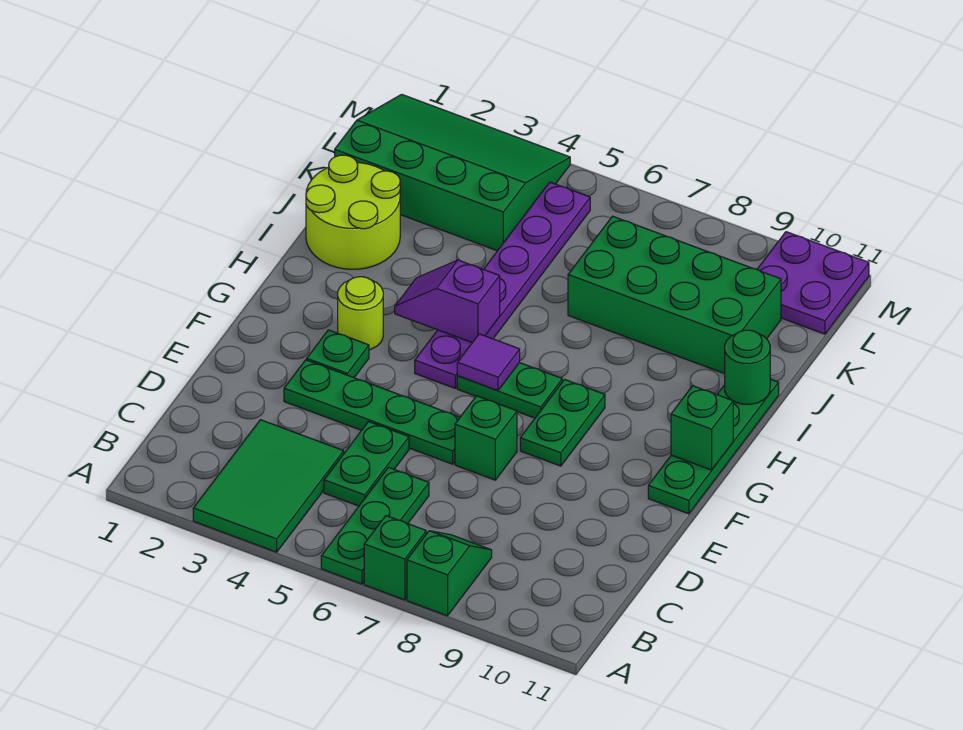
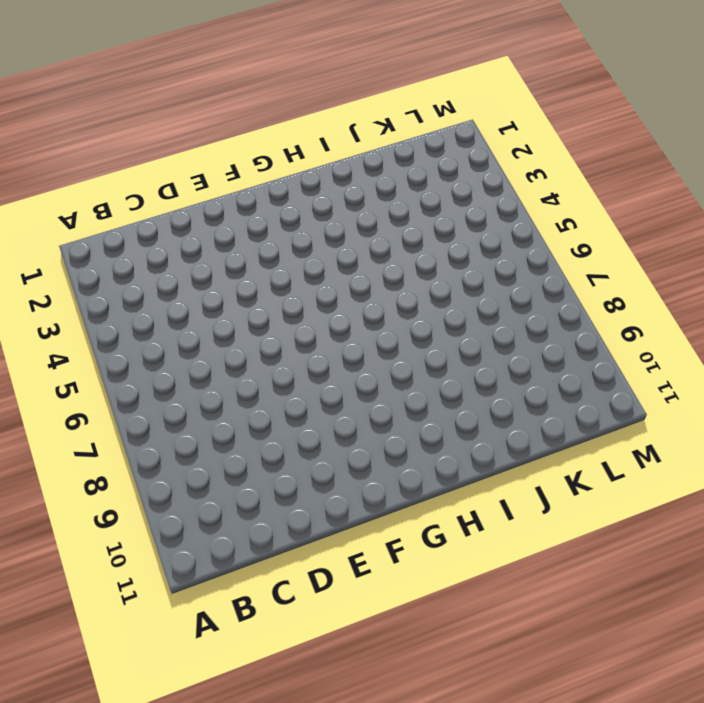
none -> green 2x3 tile [193,420,344,552]
none -> green 1x3 plate [321,467,429,584]
none -> green 1x1 brick [364,516,427,600]

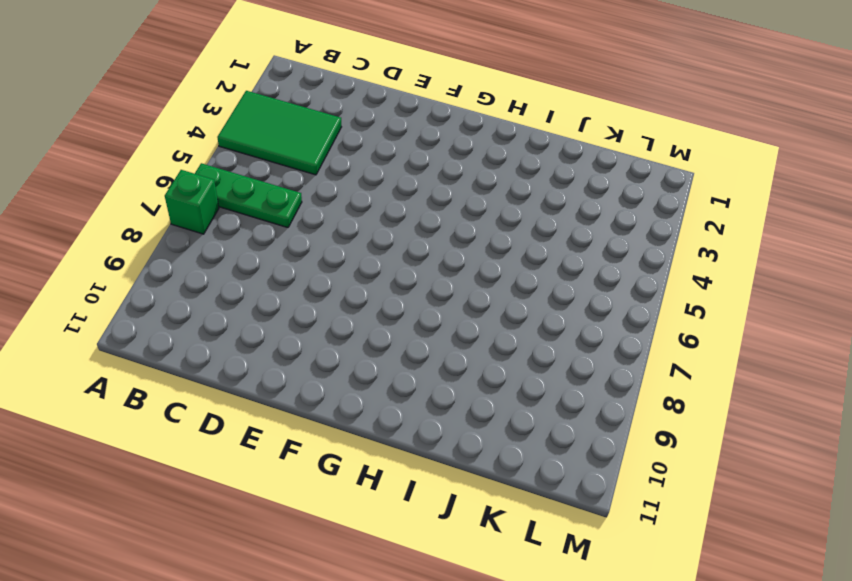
none -> green 1x2 slope [407,531,492,616]
none -> green 1x2 plate [324,422,409,506]
none -> green 1x4 plate [284,360,460,464]

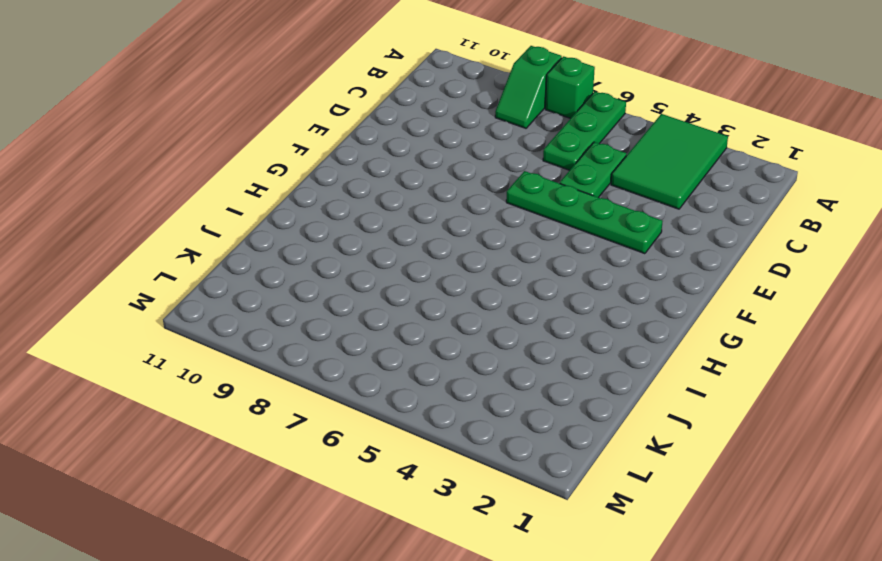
none -> green 1x1 brick [455,396,517,480]
none -> green 1x1 plate [307,330,369,378]
none -> green 1x2 plate [520,379,605,466]

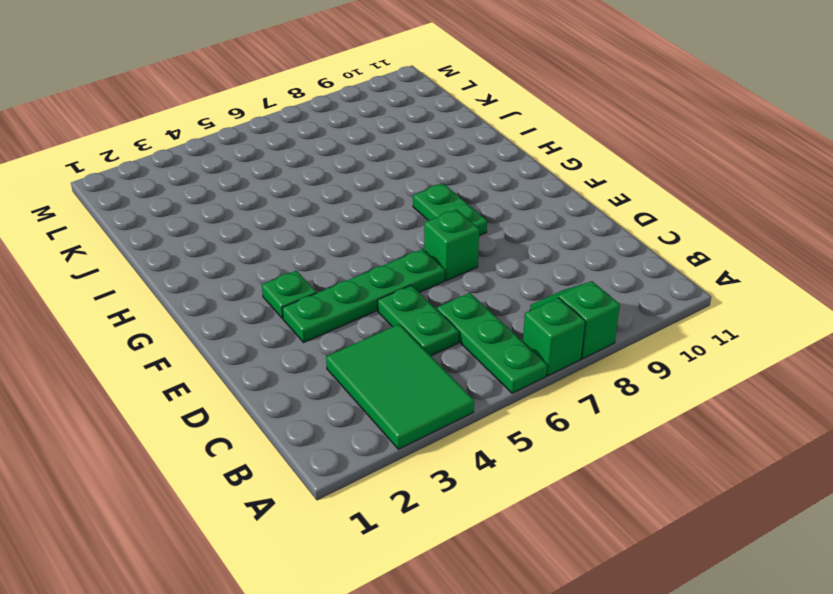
none -> green 1x4 plate [648,379,779,514]
none -> lime 1x1 round brick [338,277,383,350]
none -> purple 1x6 plate [415,182,590,388]

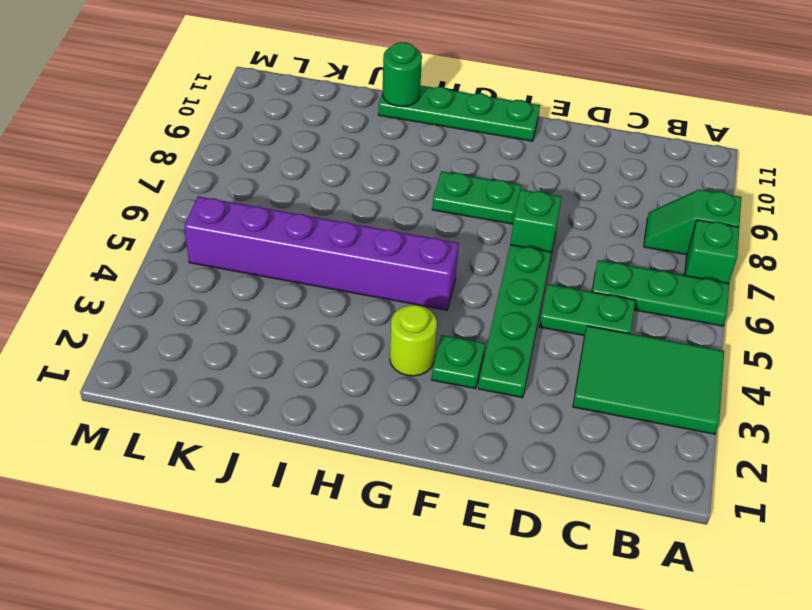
purple 1x6 brick [184,196,459,310] -> purple 1x6 plate [415,182,590,388]
none -> green 1x2 plate [457,363,562,418]
none -> lime 2x2 round brick [306,155,400,269]
none -> green 2x4 brick [568,216,781,374]

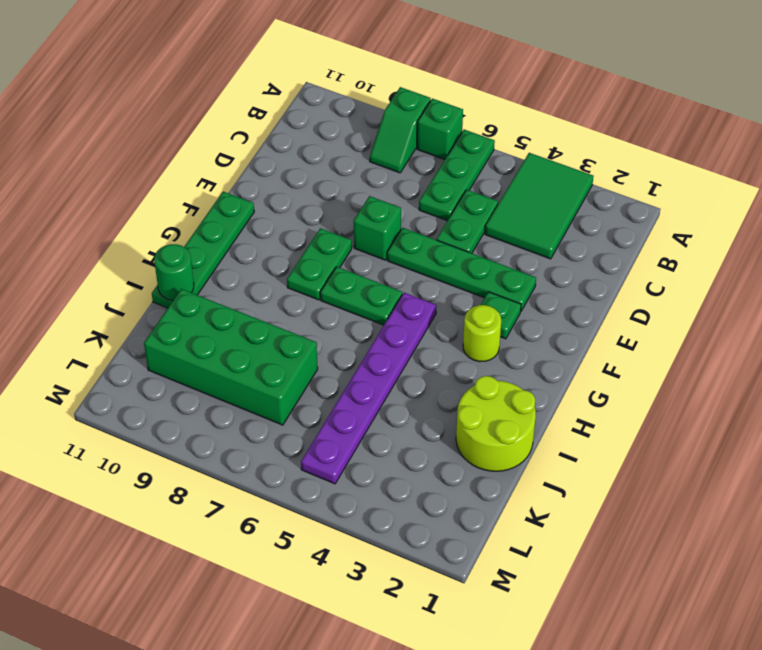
none -> green 3x4 slope [335,94,570,251]
none -> purple 2x2 plate [757,232,869,334]
none -> purple 1x1 tile [457,334,520,391]

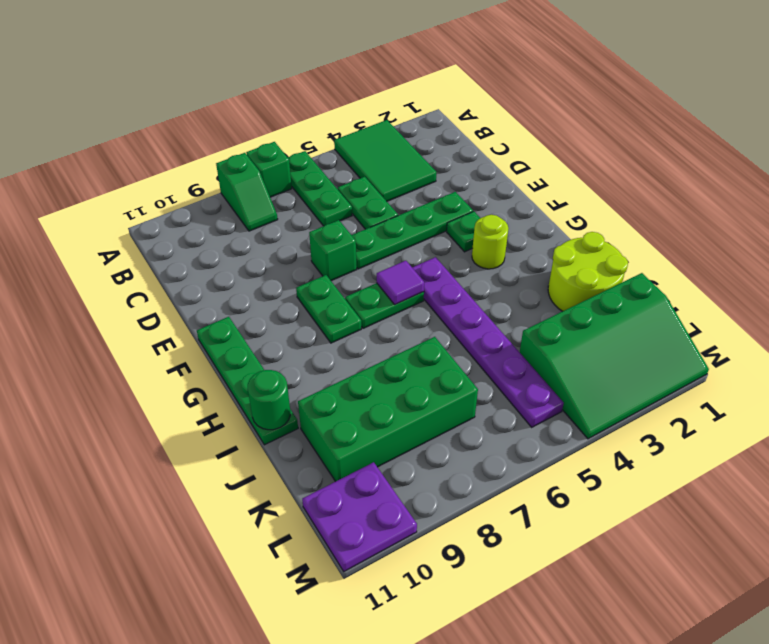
none -> green 1x1 brick [671,386,733,470]
none -> purple 1x2 slope [395,260,500,342]

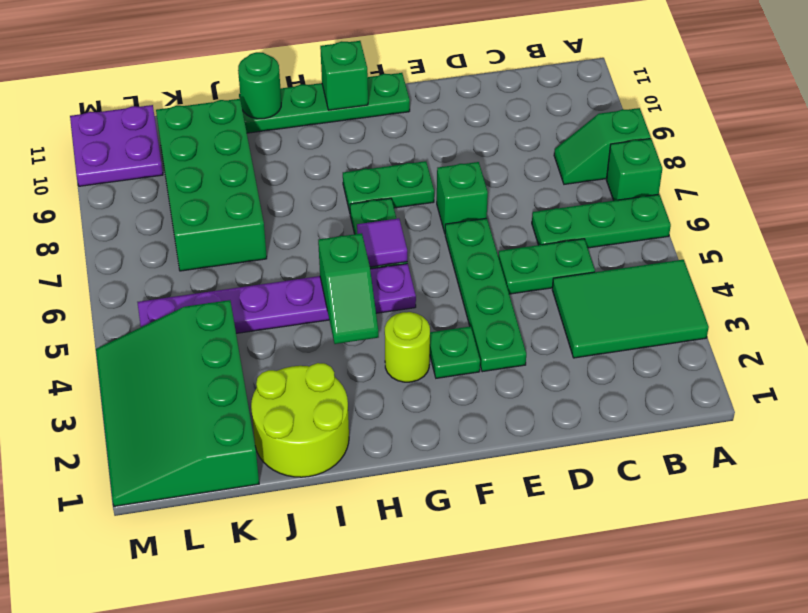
green 1x2 slope [318,233,379,344] -> purple 1x2 slope [395,260,500,342]

